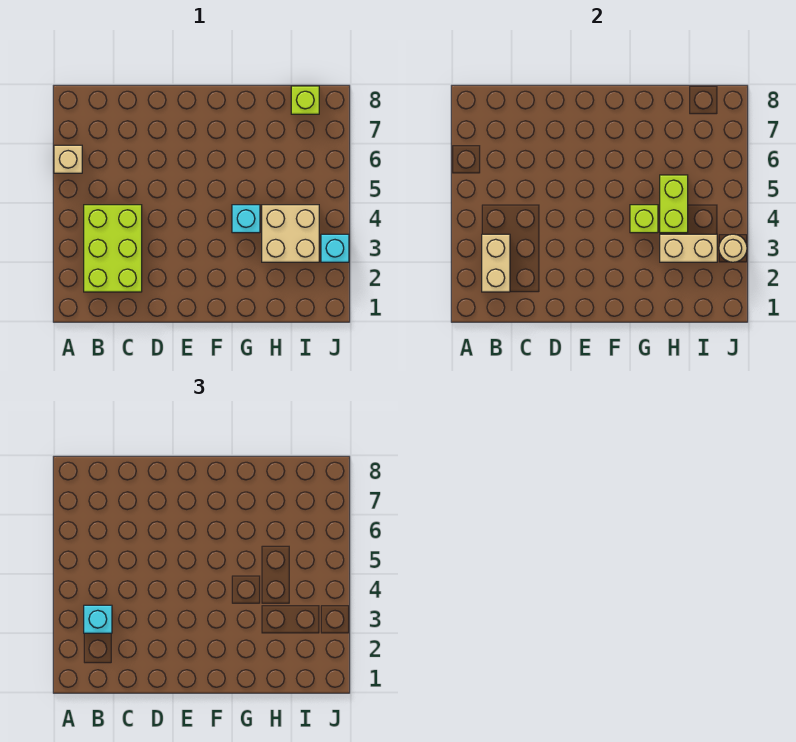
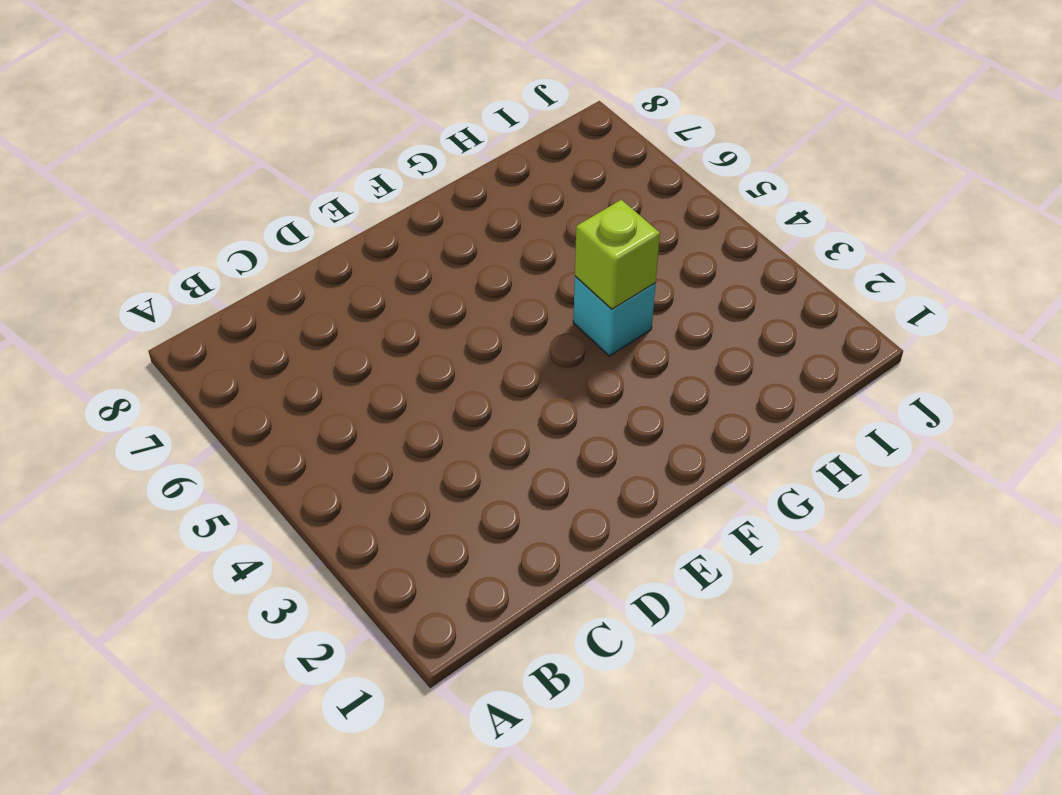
none -> tan 1x1 brick [54,145,82,173]
none -> lime 2x3 brick [84,205,142,292]
none -> tan 2x2 brick [262,205,319,262]

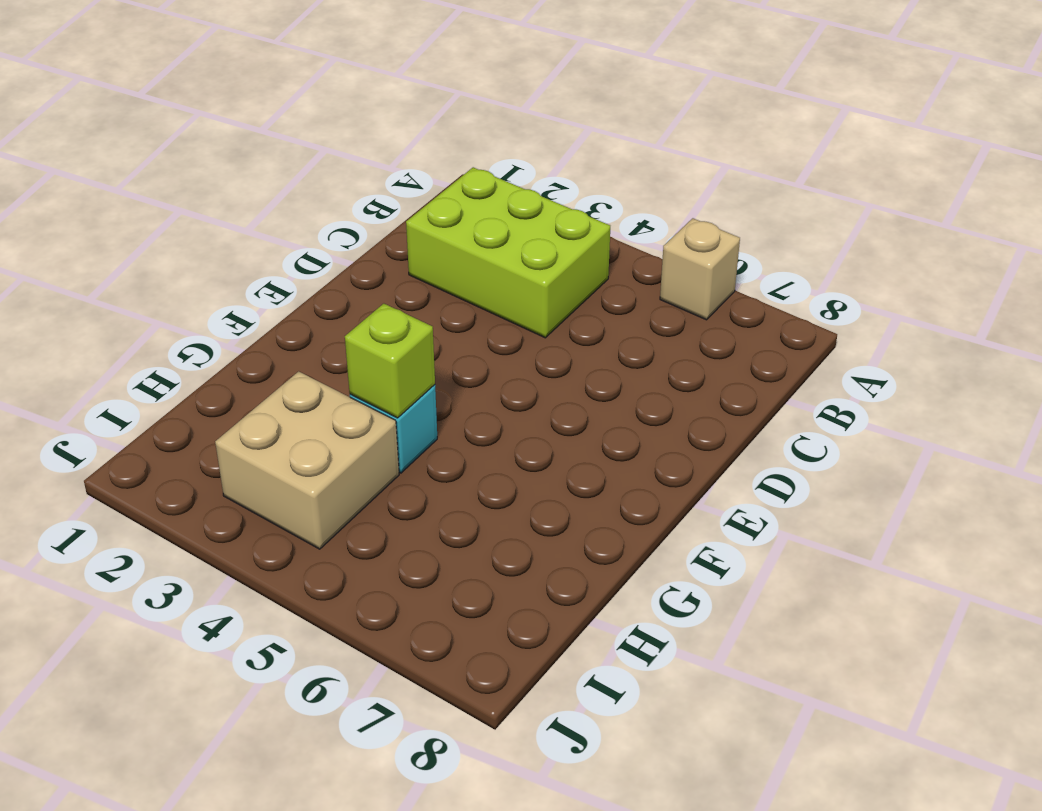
none -> lime 1x1 brick [291,86,319,114]
none -> cyan 1x1 brick [321,234,349,262]
none -> tan 1x2 brick [482,234,510,292]

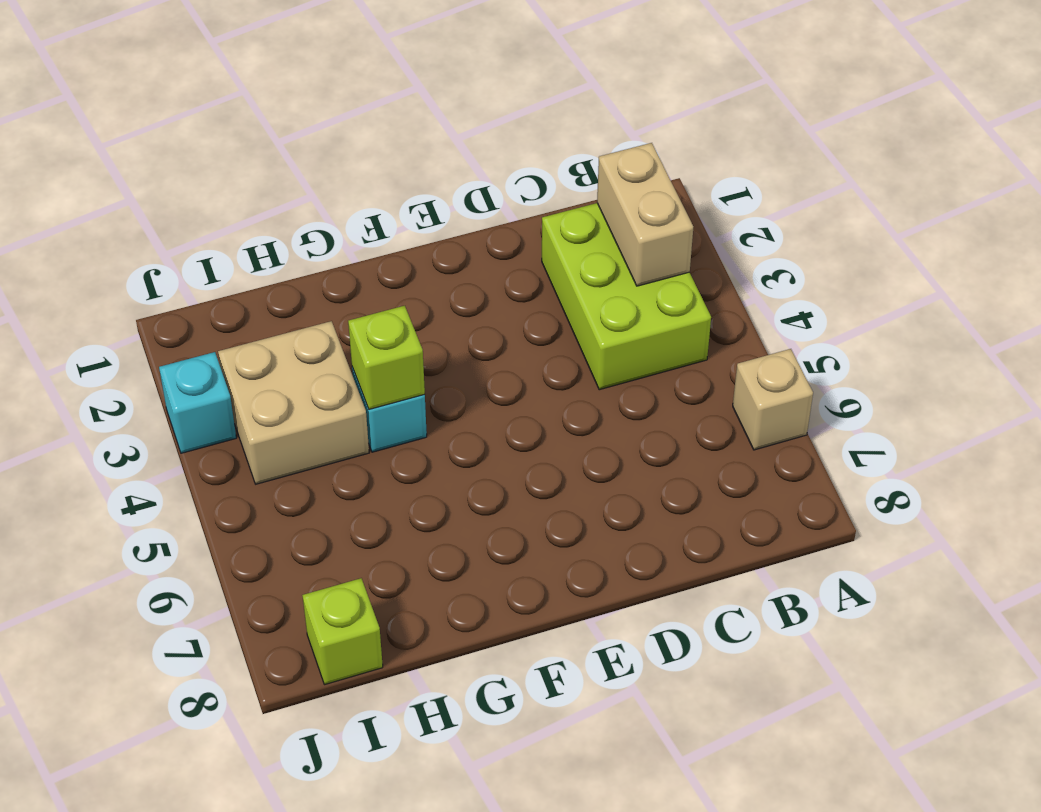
none -> tan 1x2 brick [660,234,717,262]
none -> lime 1x2 brick [660,175,688,233]
none -> tan 1x1 round brick [719,234,747,262]

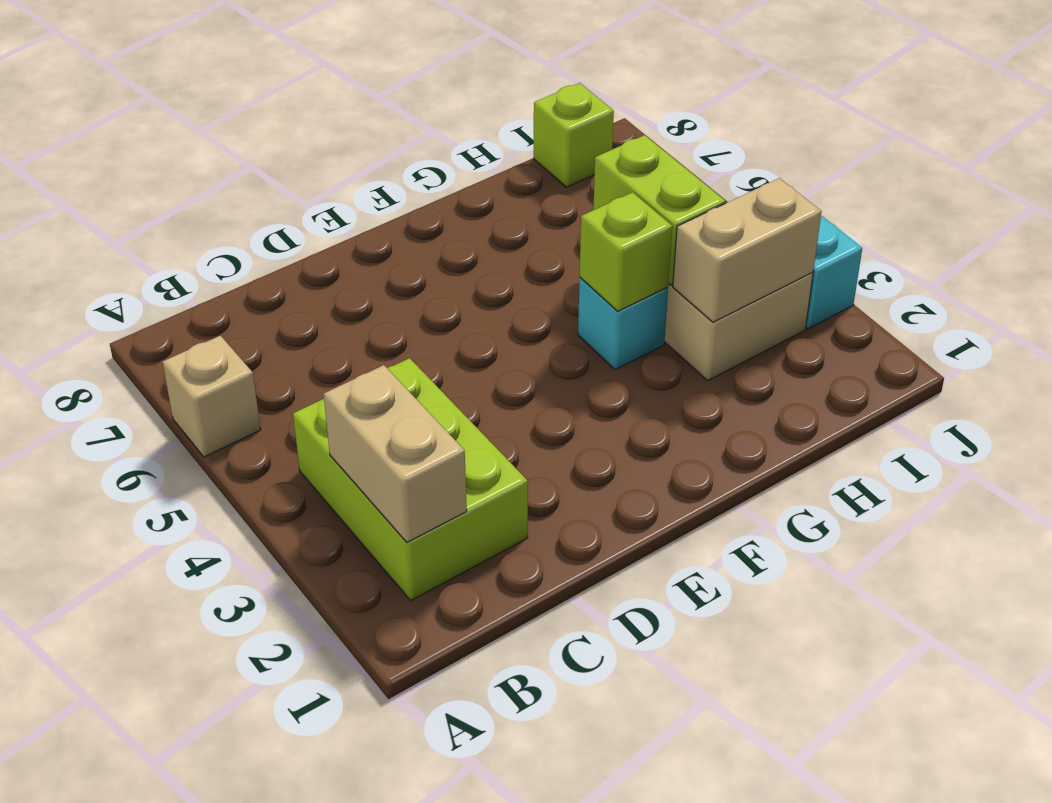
none -> tan 1x1 round brick [719,234,747,262]
none -> cyan 1x1 brick [84,605,112,633]

